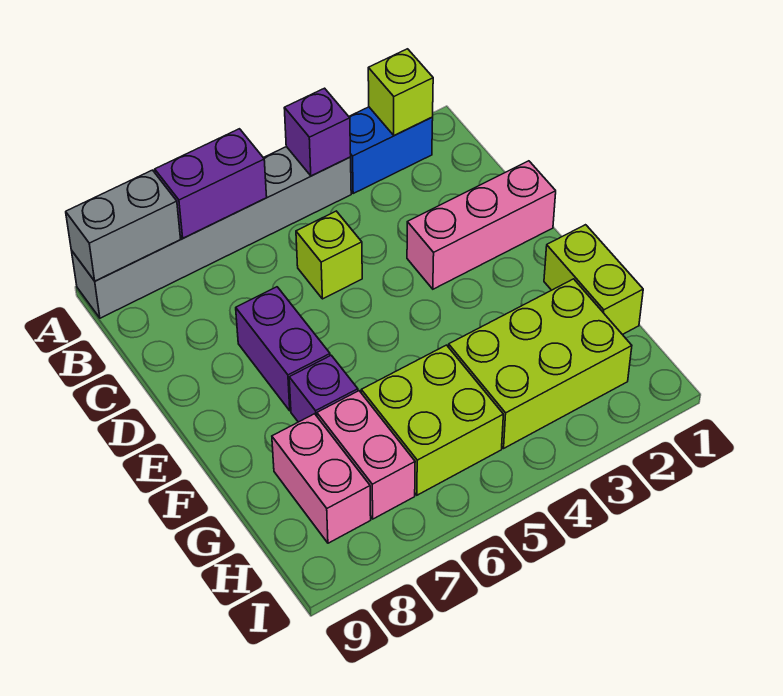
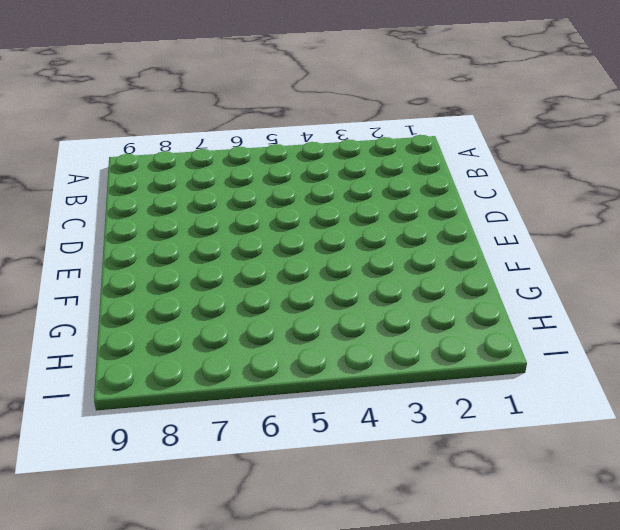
none -> blue 1x2 brick [349,107,433,193]
none -> grey 1x6 brick [71,147,351,318]
none -> lime 1x1 brick [296,211,362,299]

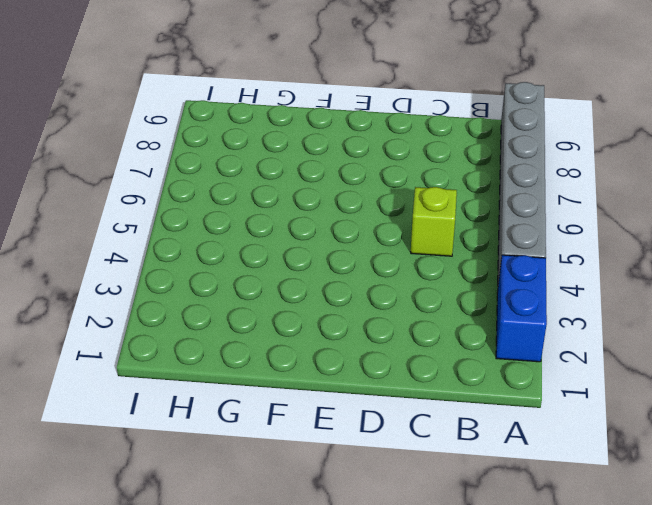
none -> pink 1x3 brick [407,161,556,289]
none -> purple 1x2 brick [236,287,330,411]
none -> lime 1x2 brick [544,225,643,335]

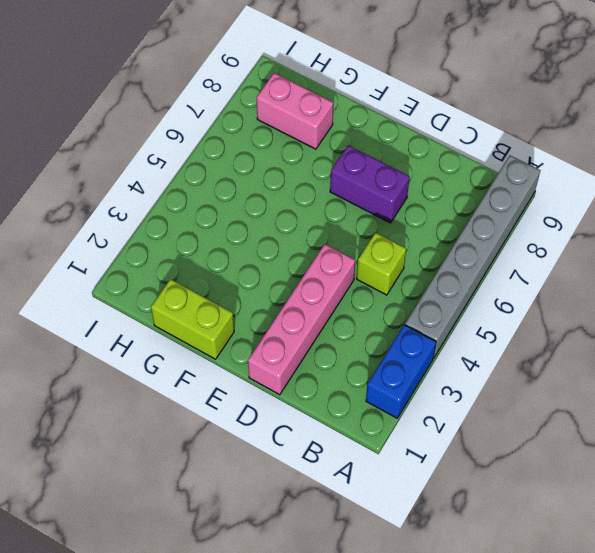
pink 1x4 brick [248,244,355,395] -> pink 1x3 brick [407,161,556,289]
none -> purple 1x1 brick [289,355,358,422]
none -> lime 2x3 brick [449,279,632,448]
none -> lime 2x2 brick [361,345,503,495]

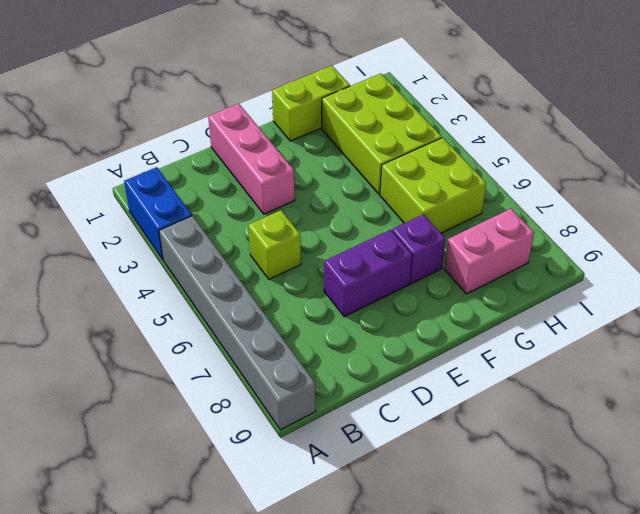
none -> pink 1x2 brick [317,391,415,519]
none -> lime 1x1 brick [368,49,433,136]
none -> purple 1x1 brick [284,88,351,176]

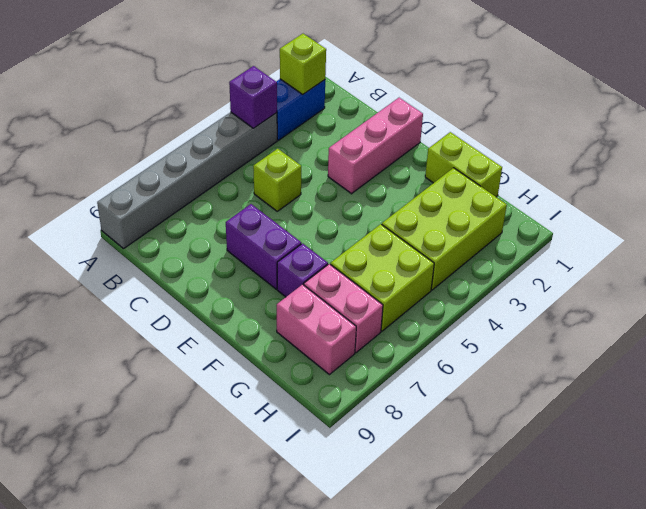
none -> purple 1x2 brick [155,129,267,238]
none -> grey 1x2 brick [66,170,181,281]

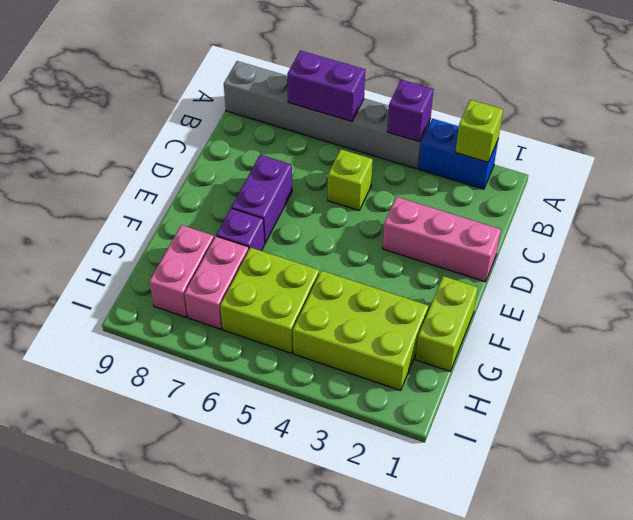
none -> grey 1x2 brick [66,170,181,281]

